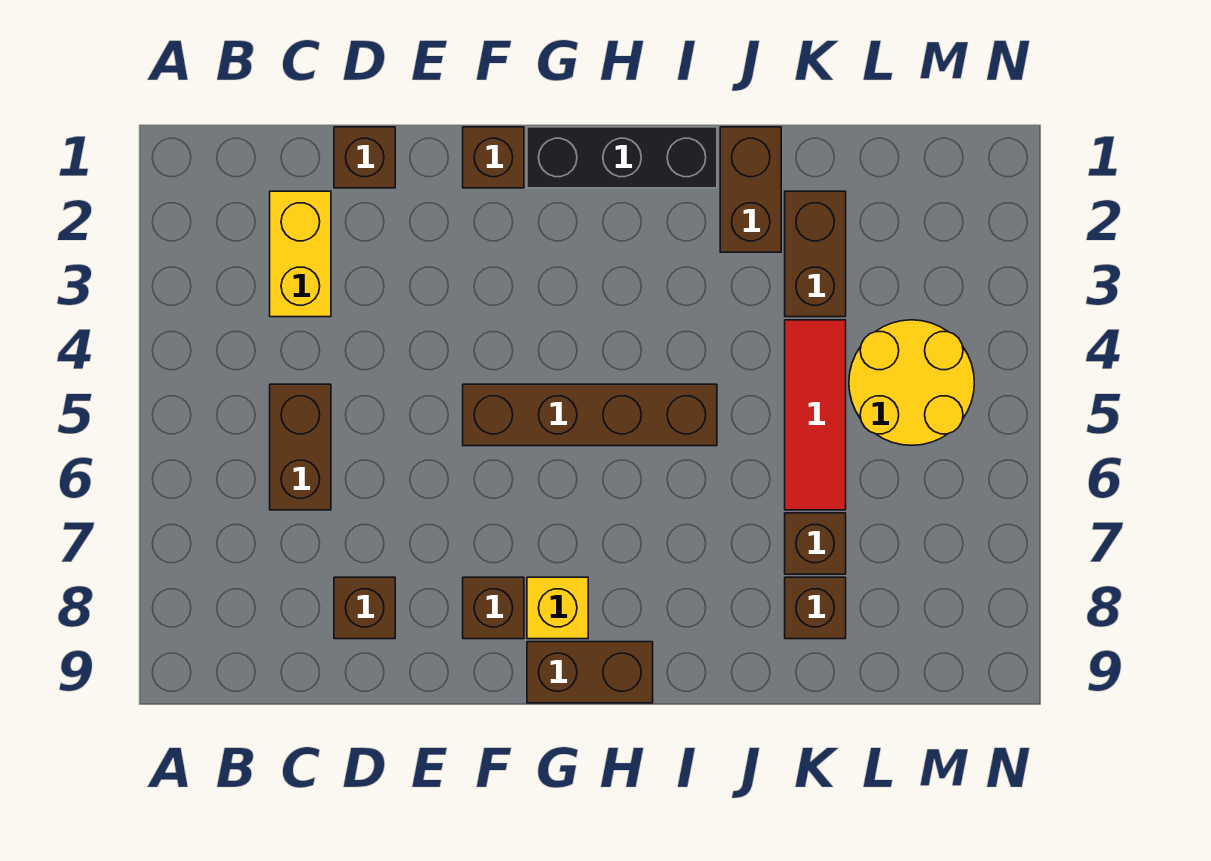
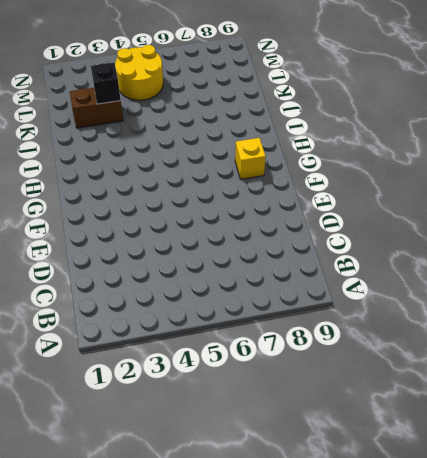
black 1x1 brick [91,63,121,104] -> none
none -> yellow 1x2 brick [270,191,331,317]
none -> brown 1x2 brick [270,384,331,510]
none -> brown 1x1 brick [334,127,395,188]

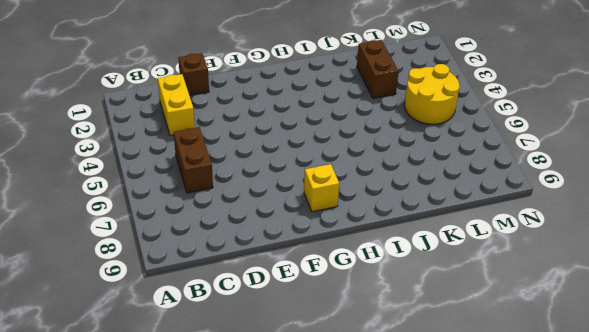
none -> brown 1x1 brick [334,577,395,639]
none -> brown 1x1 brick [463,127,524,188]
none -> brown 1x4 brick [463,384,717,446]

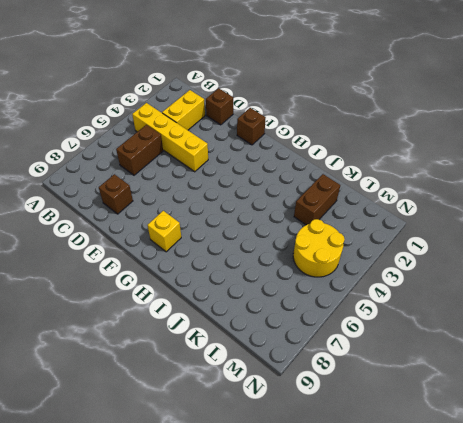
yellow 1x4 brick [132,103,208,172] -> none
none -> brown 1x4 brick [463,384,717,446]
none -> brown 1x1 brick [463,577,524,639]
none -> black 1x3 brick [527,127,717,188]

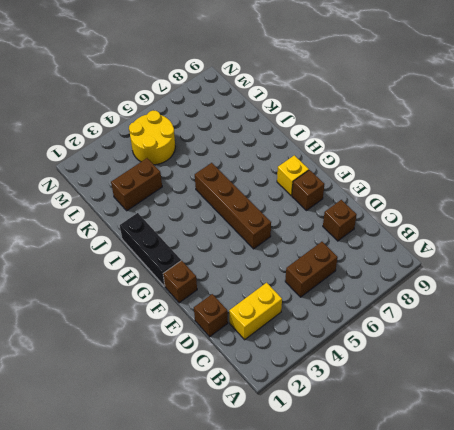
none -> brown 1x2 brick [527,642,653,703]
none -> brown 1x2 brick [720,127,781,252]
none -> red 1x3 tile [785,320,846,510]

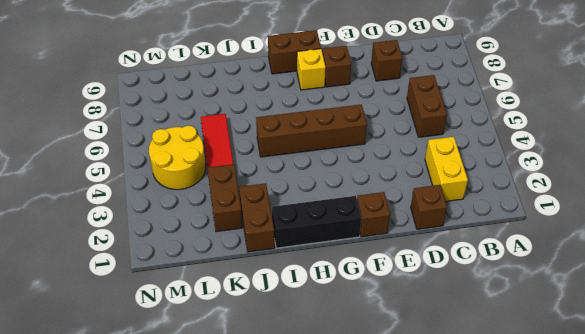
none -> brown 1x1 brick [785,513,846,574]
none -> brown 1x1 brick [785,577,846,639]

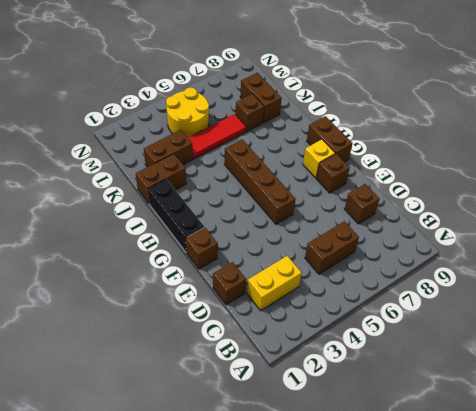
brown 1x2 brick [240,73,282,122] -> brown 1x1 brick [785,577,846,639]

